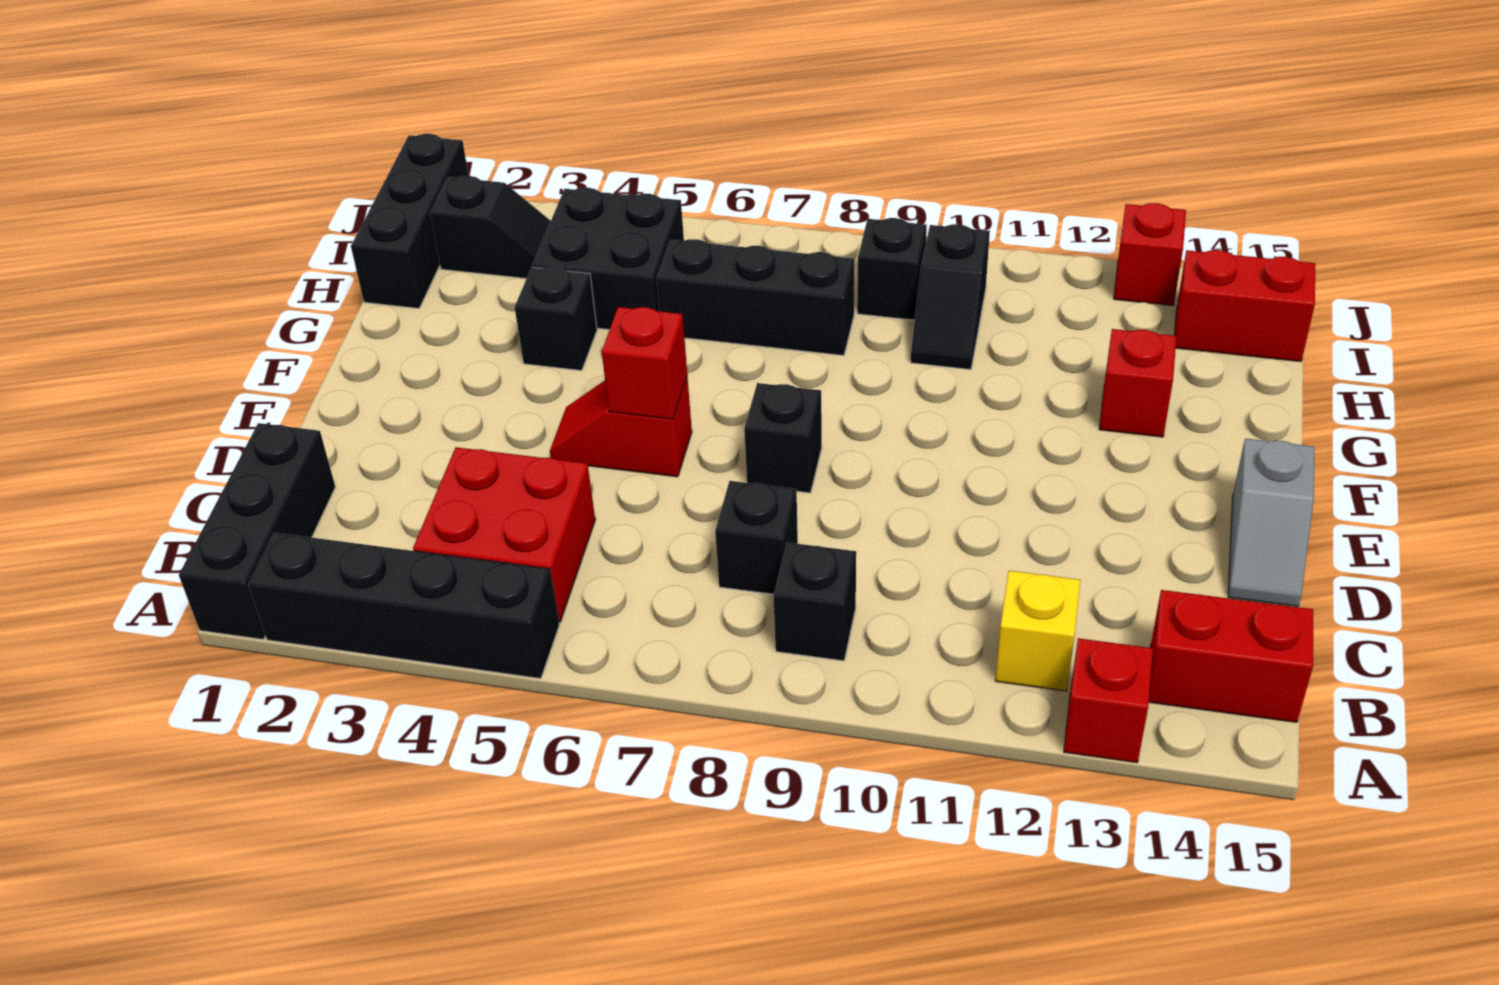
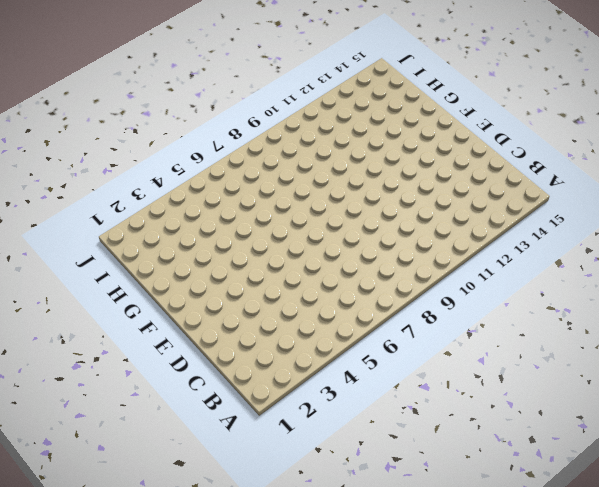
none -> black 1x3 brick [179,423,335,640]
none -> black 1x4 brick [248,533,559,679]
none -> red 1x1 brick [1064,638,1153,763]

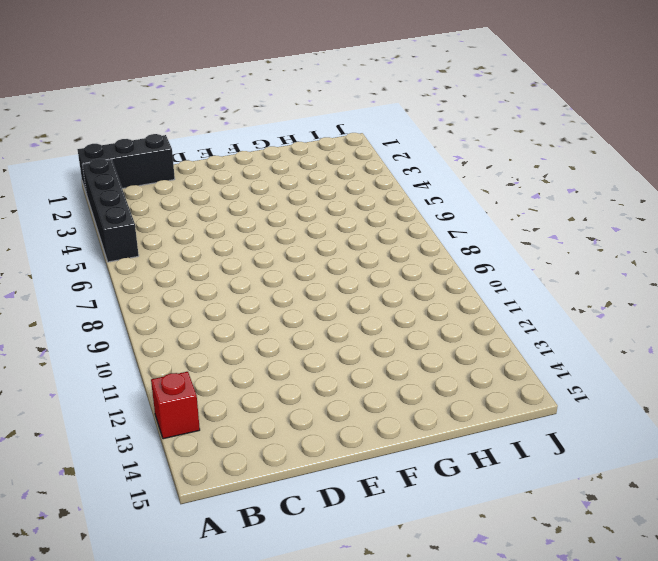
none -> red 2x2 brick [413,447,595,622]
none -> black 1x1 brick [773,542,856,661]
none -> yellow 1x1 brick [995,571,1081,691]

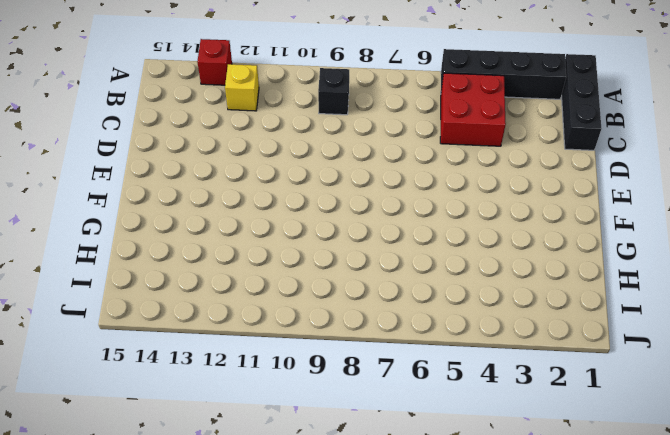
none -> red 1x2 brick [1149,590,1313,722]
none -> black 1x1 brick [715,481,798,594]
none -> grey 1x2 slope [1228,439,1314,606]

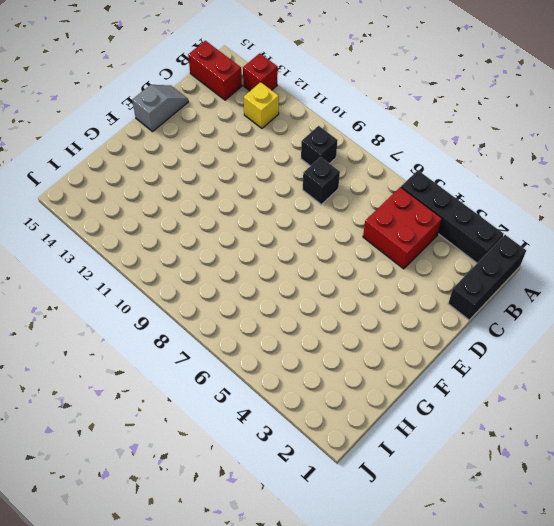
none -> red 1x2 slope [550,376,692,477]
none -> black 1x1 brick [744,383,822,493]
none -> black 1x1 brick [515,267,597,371]

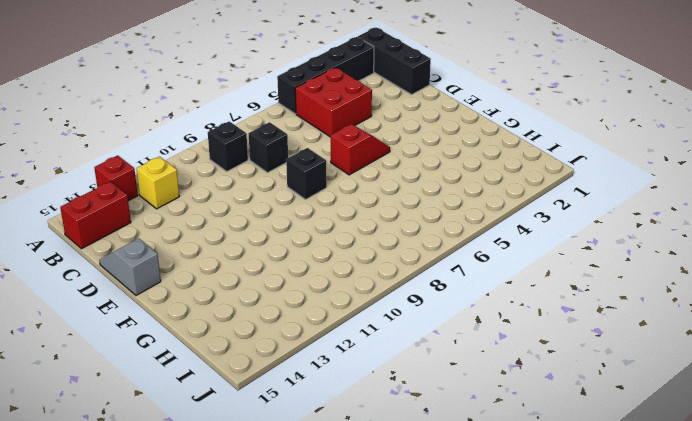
none -> black 1x1 brick [515,267,597,371]
none -> red 1x1 brick [1099,329,1177,437]
none -> black 1x3 brick [351,134,469,308]

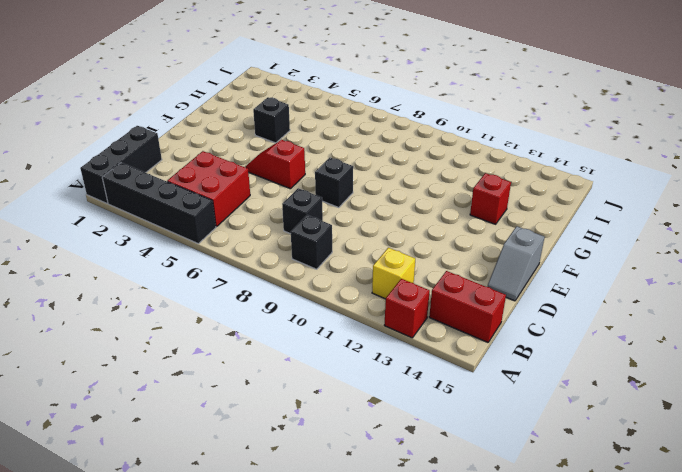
none -> black 1x3 brick [351,134,469,308]
none -> black 2x2 brick [532,188,684,330]
none -> black 1x3 brick [656,239,854,356]

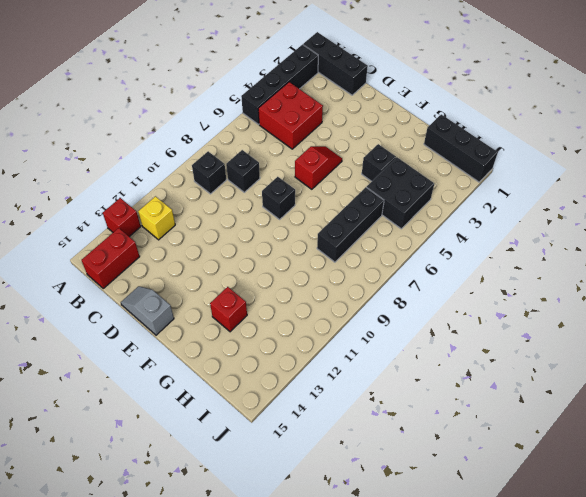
none -> black 1x2 slope [910,224,990,370]
none -> black 1x2 slope [430,176,551,278]
none -> black 1x1 brick [857,218,927,320]

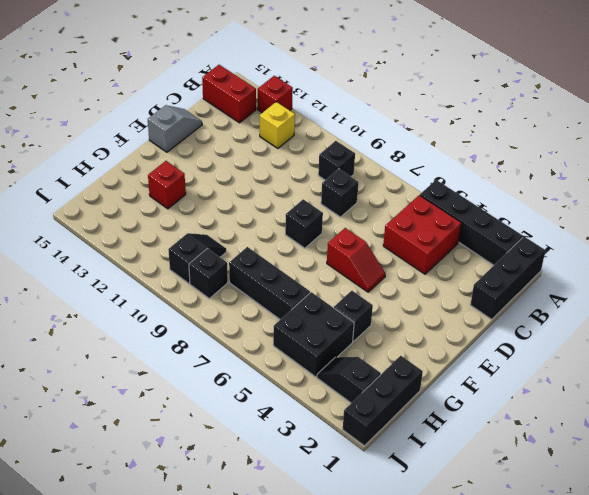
none -> red 1x2 brick [1174,250,1315,362]
none -> red 1x1 brick [1114,203,1186,306]
none -> red 1x1 brick [602,307,687,419]

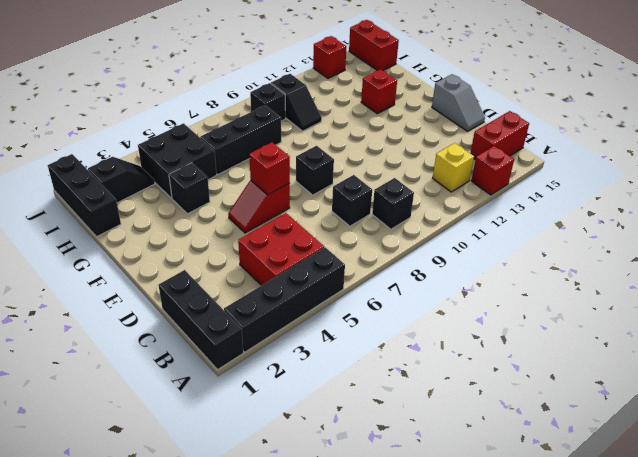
red 1x2 brick [349,20,399,71] -> red 1x2 brick turned to [1174,250,1315,362]

